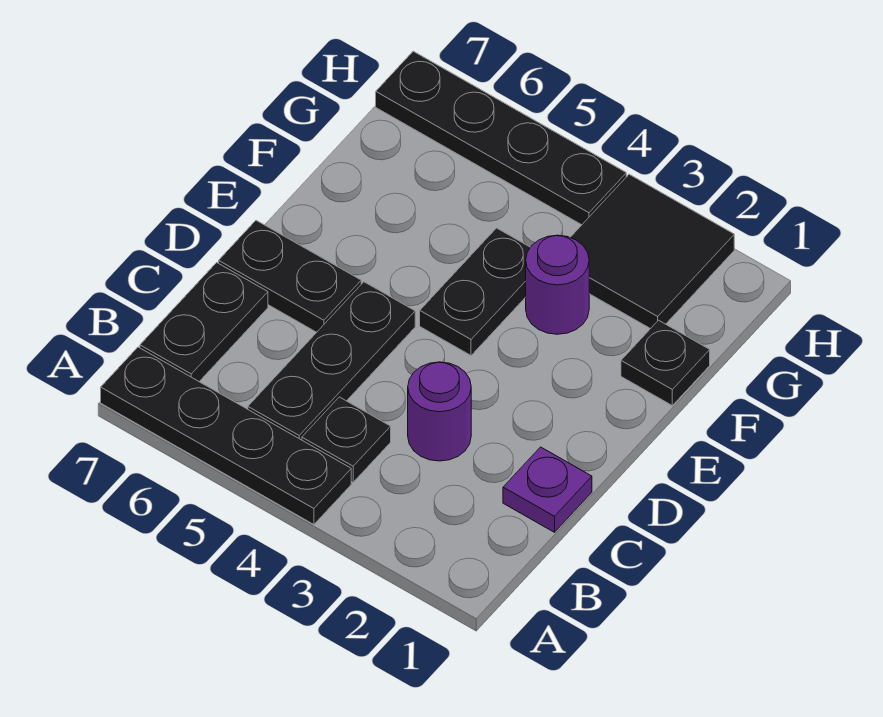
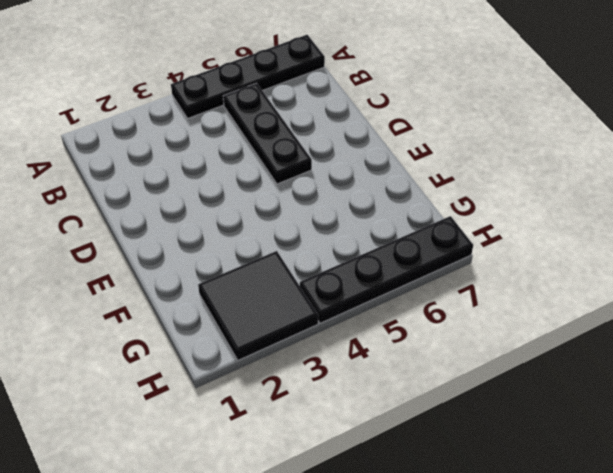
none -> black 1x1 plate [302,397,391,482]
none -> black 1x2 plate [140,263,268,381]
none -> purple 1x1 plate [503,447,592,532]

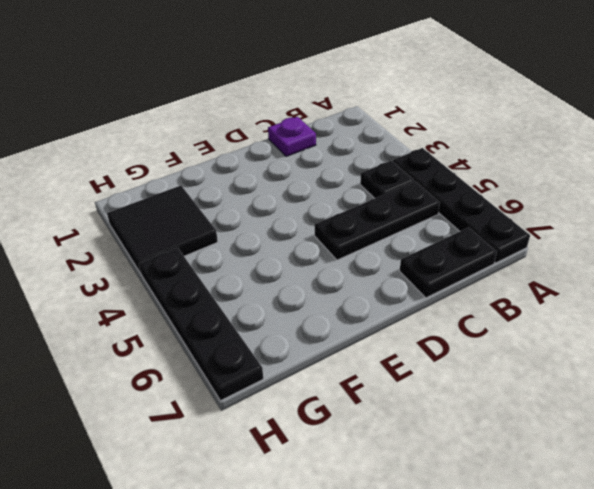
none -> purple 1x1 round brick [408,362,471,461]
none -> black 1x2 plate [219,220,361,332]
none -> black 1x2 plate [420,228,530,355]

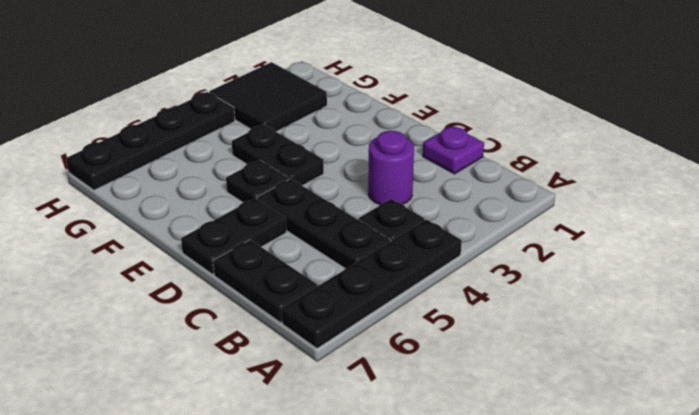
black 1x1 plate [226,160,289,202] -> black 1x1 plate moved to [621,320,710,405]
none -> purple 1x1 round brick [526,235,589,334]

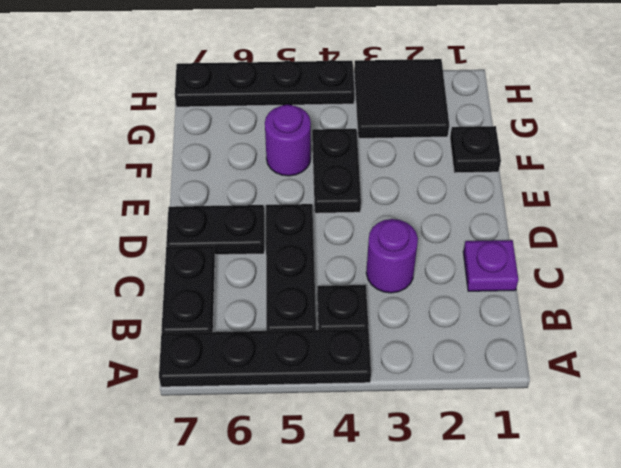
purple 1x1 round brick [265,105,311,176] -> purple 1x1 round brick moved to [526,235,589,334]

